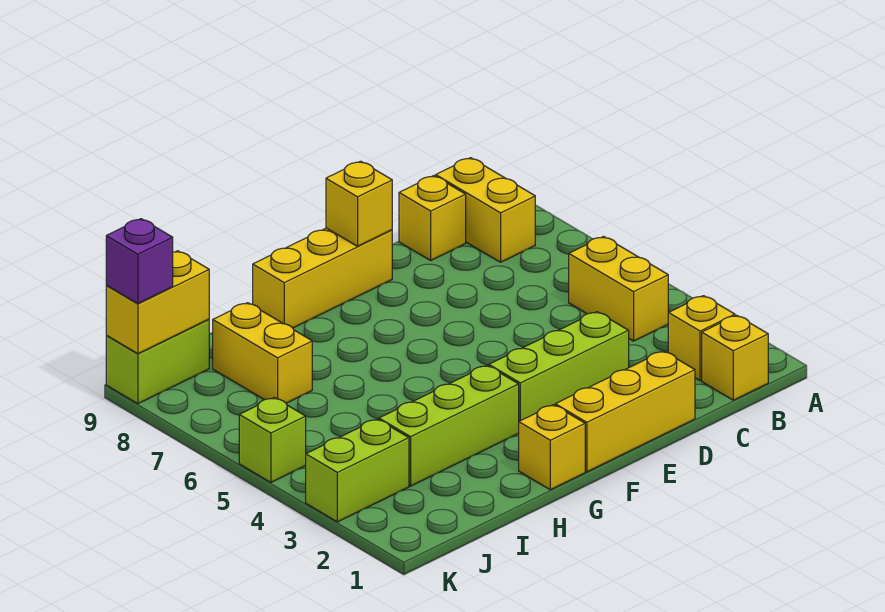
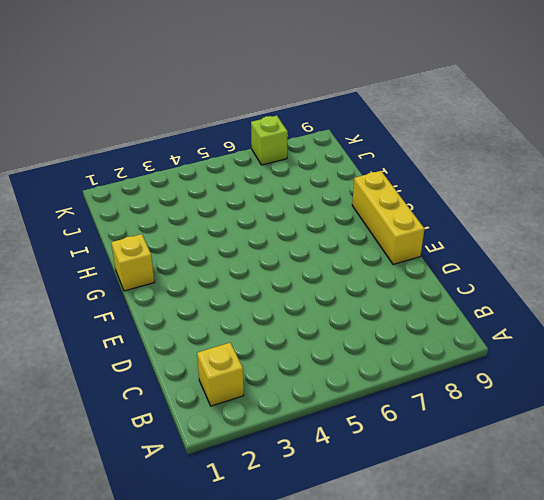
lime 1x1 brick [251,116,288,165] -> lime 1x1 brick moved to [239,398,306,482]
none -> yellow 1x1 brick [702,315,768,400]
none -> yellow 1x2 brick [569,236,668,341]
none -> yellow 1x2 brick [436,158,535,262]

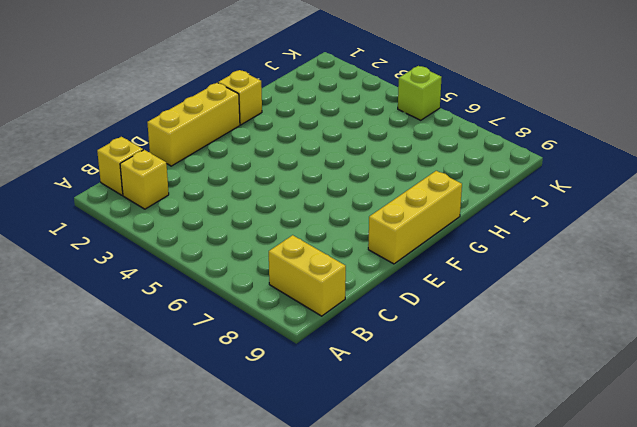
none -> yellow 1x2 brick [569,236,668,341]
none -> yellow 1x1 brick [399,176,466,260]
none -> lime 1x3 brick [489,312,629,421]

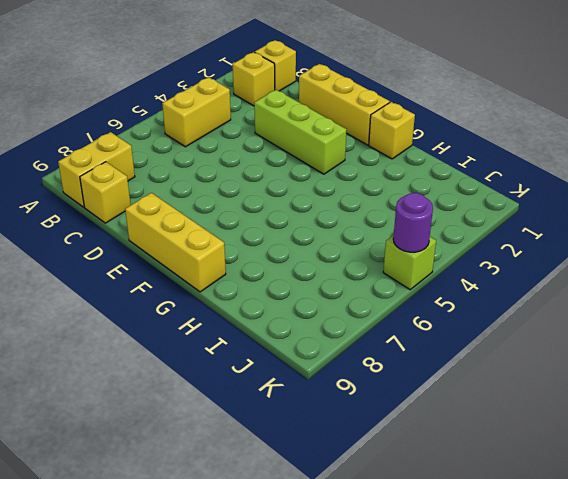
purple 1x1 round brick [393,193,433,252] -> none
none -> lime 1x3 brick [379,365,519,486]
none -> yellow 1x2 brick [213,303,312,403]
none -> lime 1x2 brick [306,419,409,522]

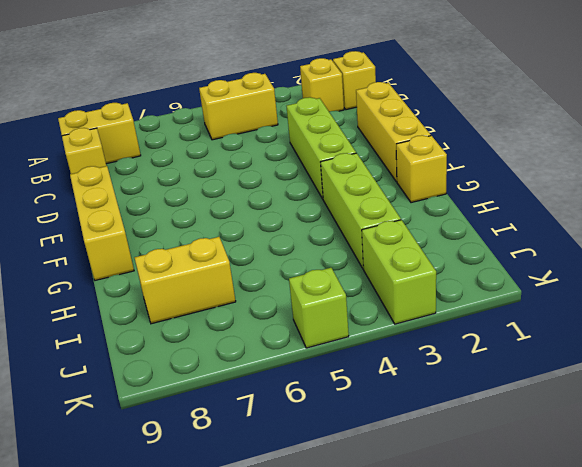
none -> lime 1x2 brick [106,319,209,404]
none -> yellow 1x1 brick [326,161,392,246]
none -> yellow 1x2 brick [106,251,209,354]

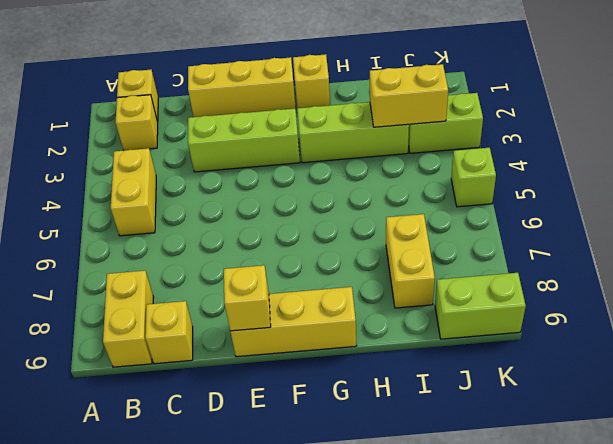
yellow 1x2 brick [370,64,448,127] -> yellow 1x2 brick moved to [106,251,209,354]
none -> purple 1x1 brick [106,219,173,304]

